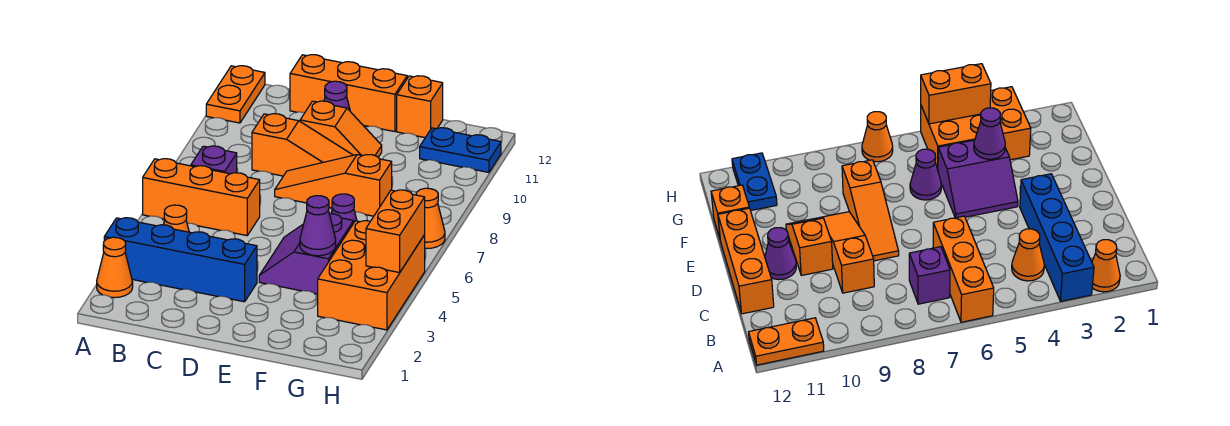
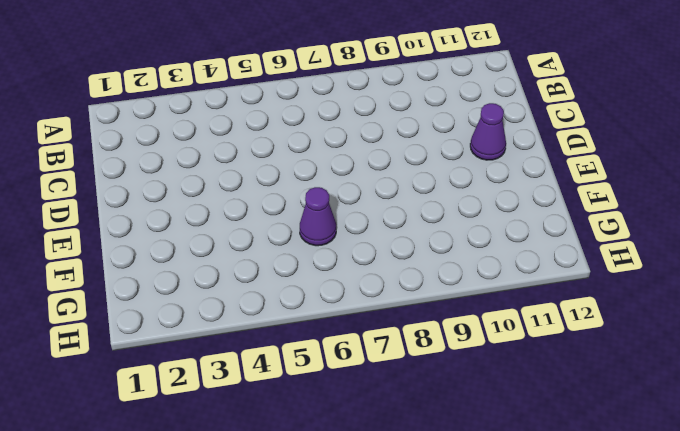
none -> orange 1x1 cone [97,237,133,298]
none -> blue 1x4 brick [104,218,257,302]
none -> orange 1x3 brick [143,159,260,236]

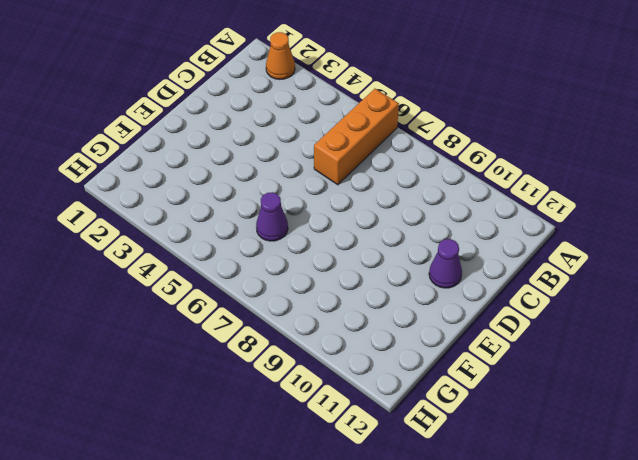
none -> blue 1x4 brick [104,218,257,302]
none -> orange 1x2 plate [206,66,265,123]
none -> orange 1x1 cone [164,205,189,232]

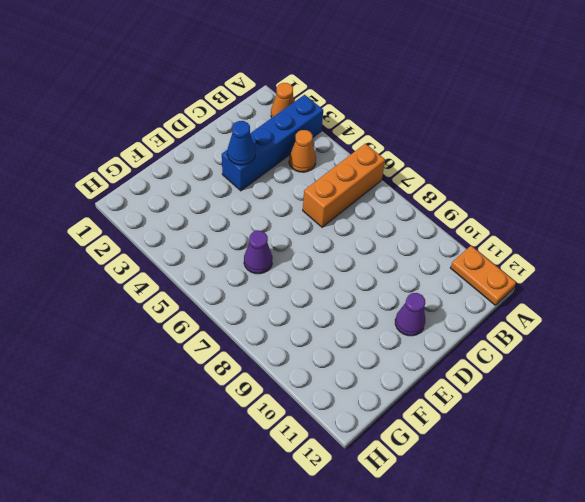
blue 1x1 cone [227,121,255,165] -> none
none -> purple 1x1 brick [191,146,237,174]
none -> orange 1x3 slope [252,114,353,176]
none -> orange 1x3 brick [290,55,407,132]

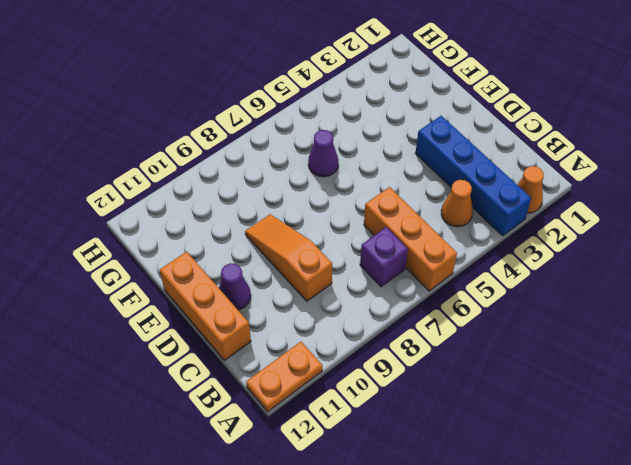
none -> orange 1x3 slope [275,155,392,216]
none -> orange 1x2 slope [300,101,382,157]
none -> purple 2x2 slope [259,214,354,294]

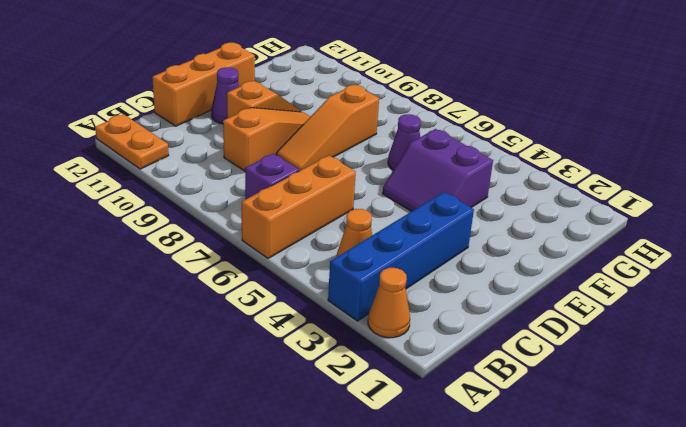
none -> orange 1x1 brick [397,76,443,138]
none -> orange 2x3 brick [318,221,425,330]
none -> blue 1x2 plate [420,128,501,172]

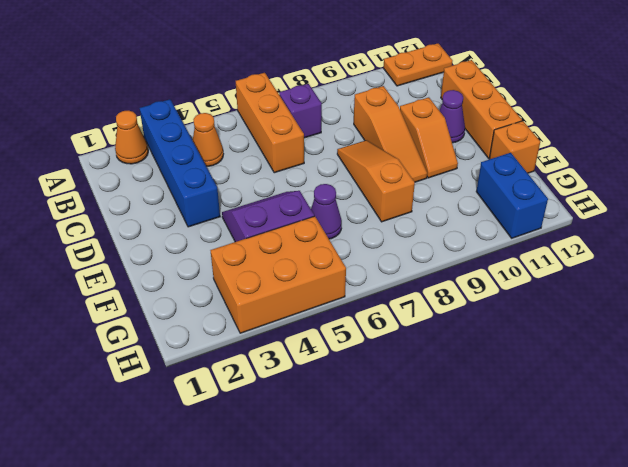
blue 1x2 brick [476,153,548,238] -> blue 1x2 plate [420,128,501,172]
none -> orange 1x1 cone [416,188,445,249]
none -> purple 1x1 cone [300,196,336,256]
none -> orange 1x2 brick [366,190,425,273]

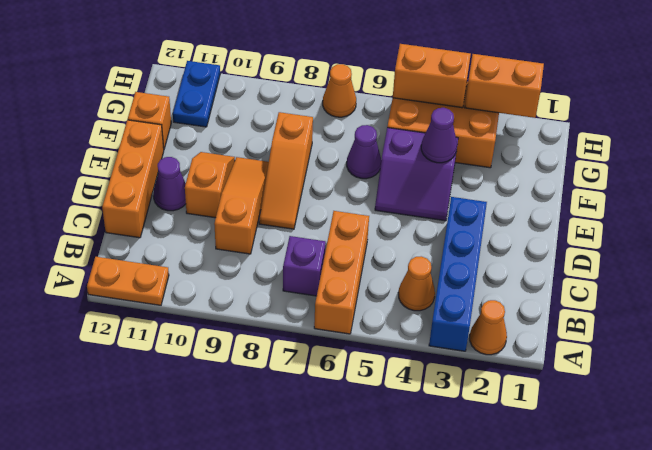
orange 1x2 brick [465,54,544,118] -> none

